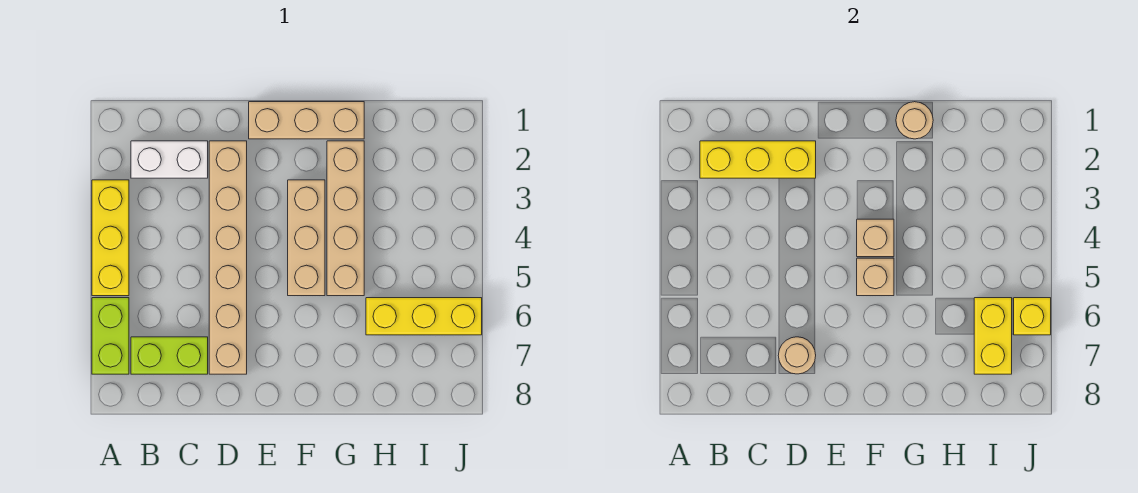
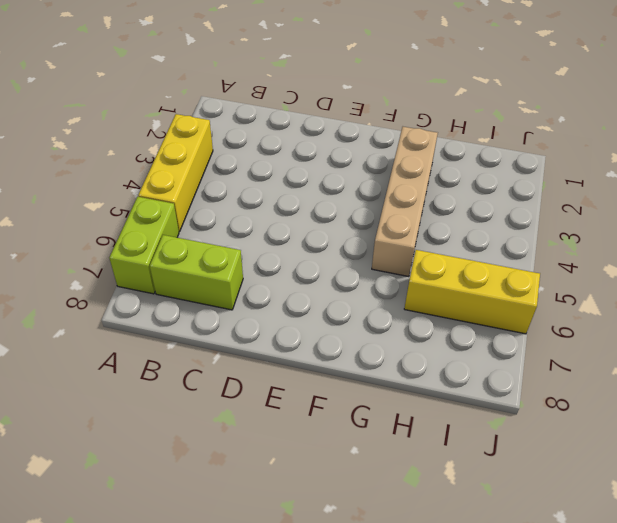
none -> white 1x2 brick [131,141,208,178]
none -> tan 1x6 brick [209,141,247,374]
none -> tan 1x3 brick [249,102,364,139]

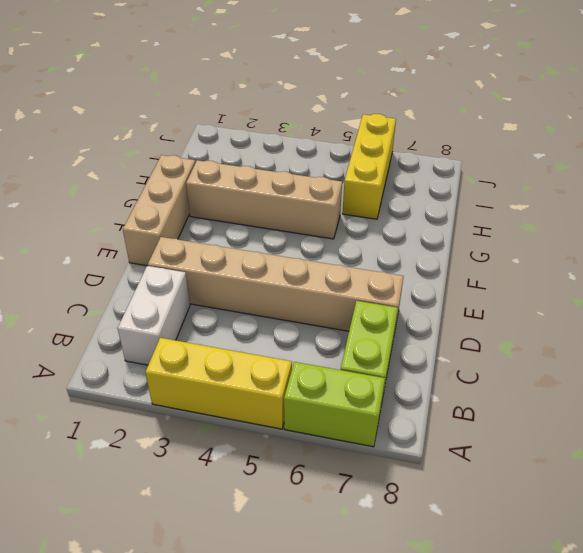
none -> tan 1x3 brick [288,180,325,296]
none -> yellow 1x3 brick [700,141,816,178]
none -> tan 1x1 round brick [778,337,816,374]

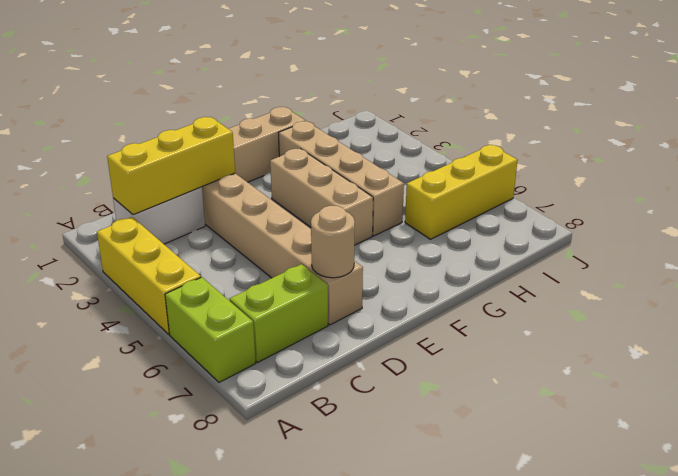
none -> tan 1x1 brick [857,219,894,257]
none -> tan 1x1 brick [857,258,894,296]
none -> tan 1x1 round brick [896,102,933,139]

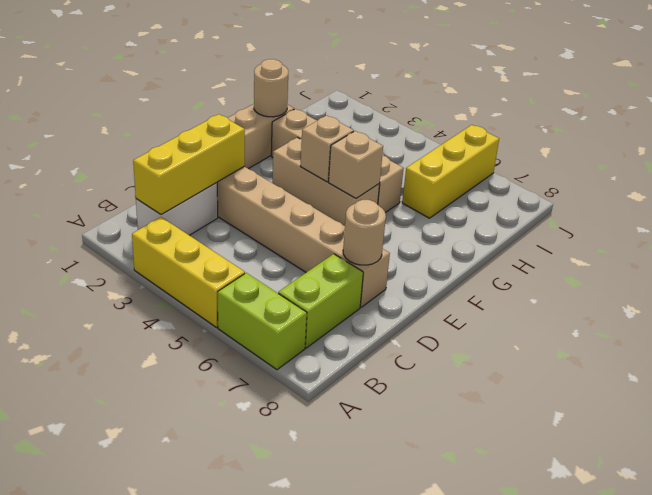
none -> yellow 1x2 brick [974,298,1012,374]
none -> yellow 1x1 brick [1014,298,1051,335]

